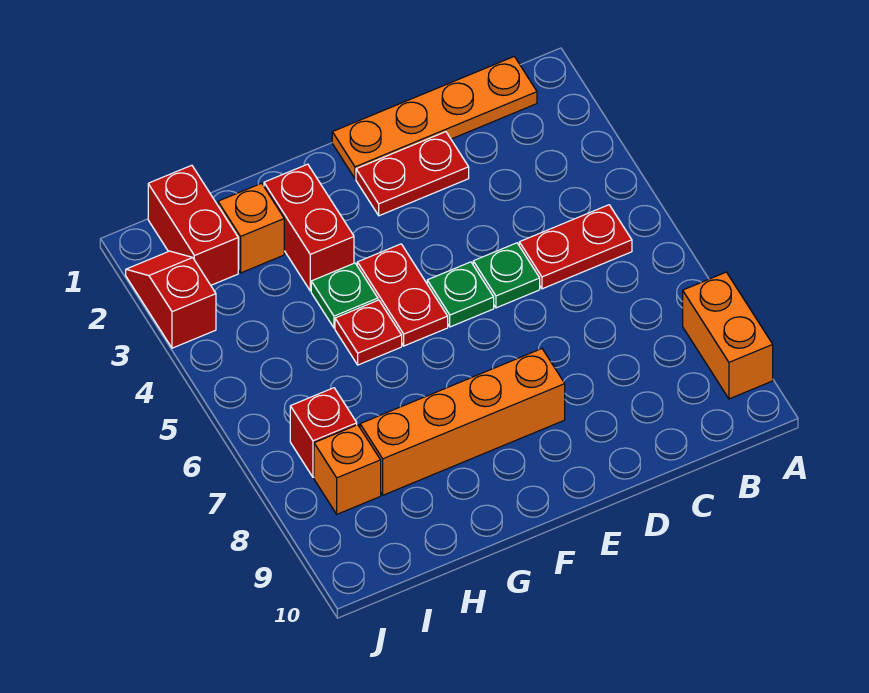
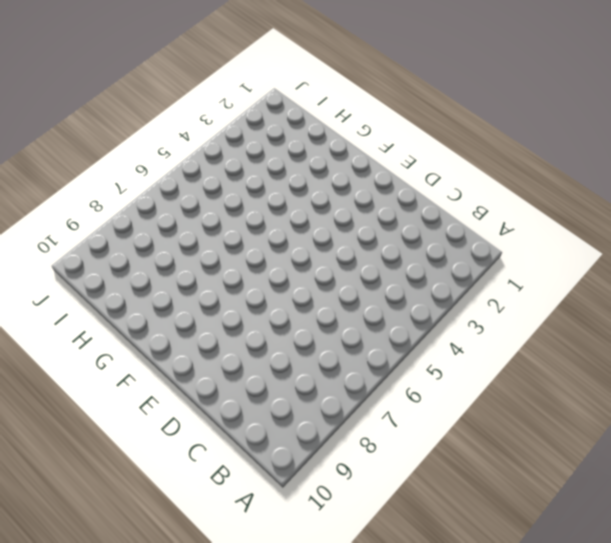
none -> orange 1x2 brick [683,272,773,399]
none -> orange 1x4 plate [332,57,537,179]
none -> red 1x2 plate [519,205,632,289]

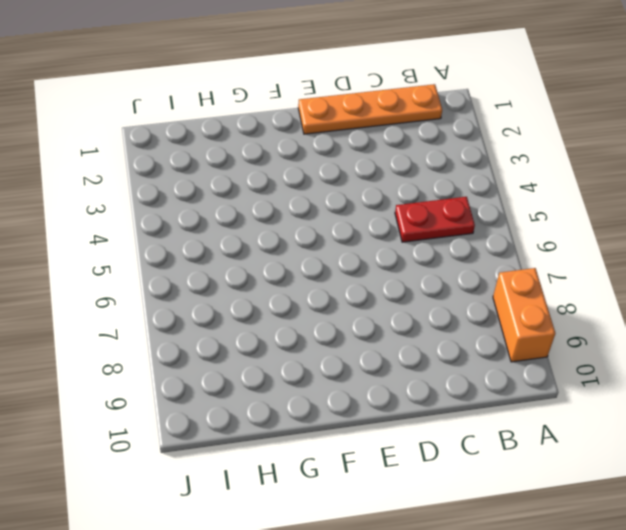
none -> red 1x2 plate [356,132,469,216]
none -> green 1x1 plate [473,243,540,308]
none -> green 1x1 plate [427,262,494,327]

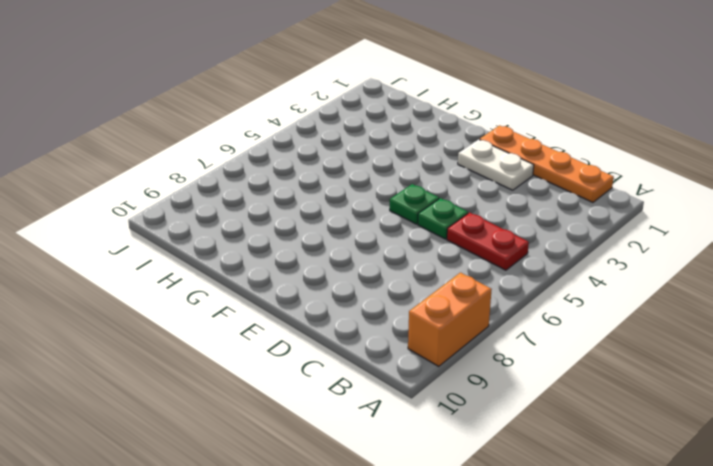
white 1x2 plate [458,139,534,190] -> red 1x2 plate [356,132,469,216]
none -> orange 1x4 brick [360,349,565,495]
none -> red 1x2 plate [357,244,448,346]
none -> red 1x2 brick [264,164,354,291]

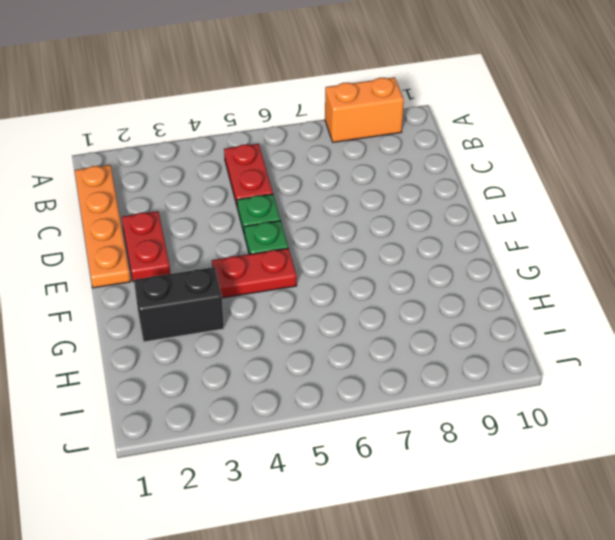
black 1x2 brick [134,267,224,342] -> red 1x2 brick [264,164,354,291]
none -> orange 1x4 brick [360,349,565,495]
none -> green 1x1 plate [311,263,378,328]
none -> red 1x1 plate [335,300,402,365]

